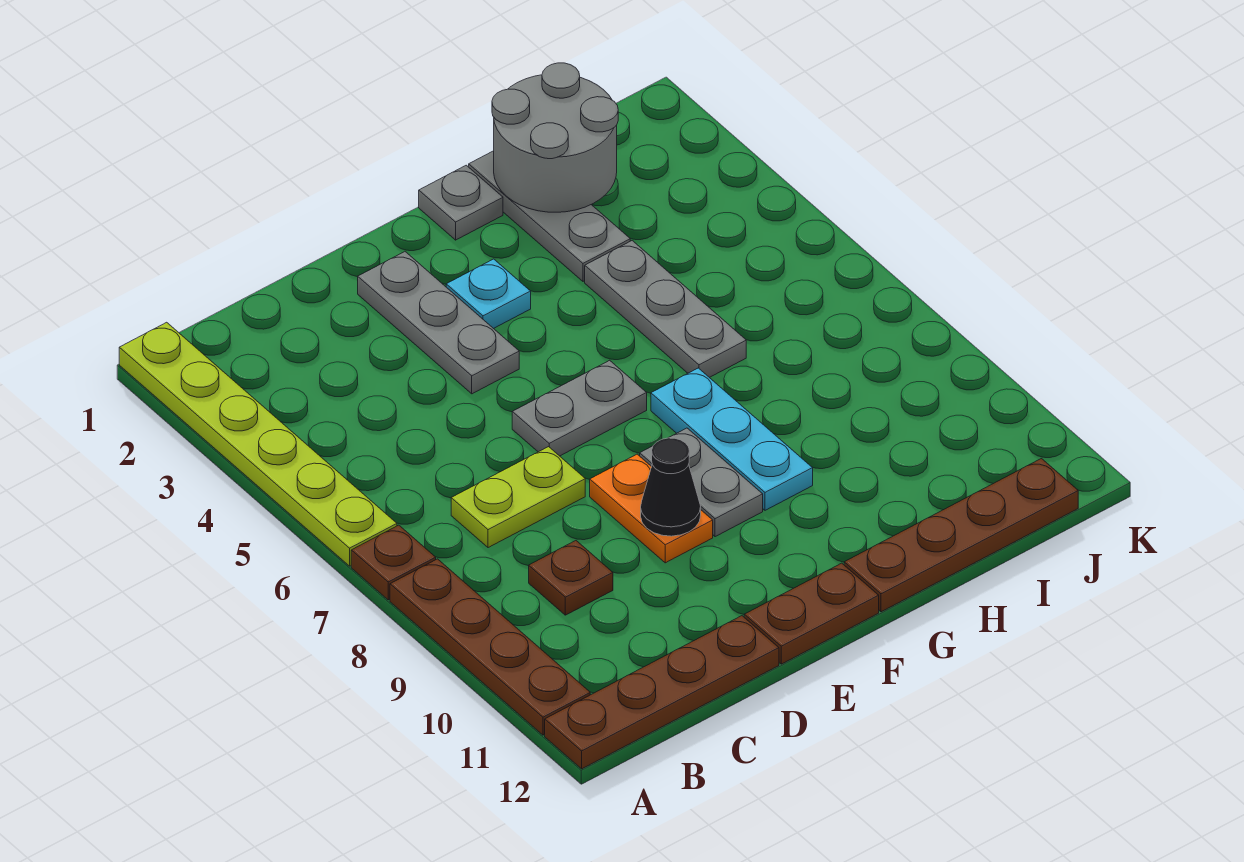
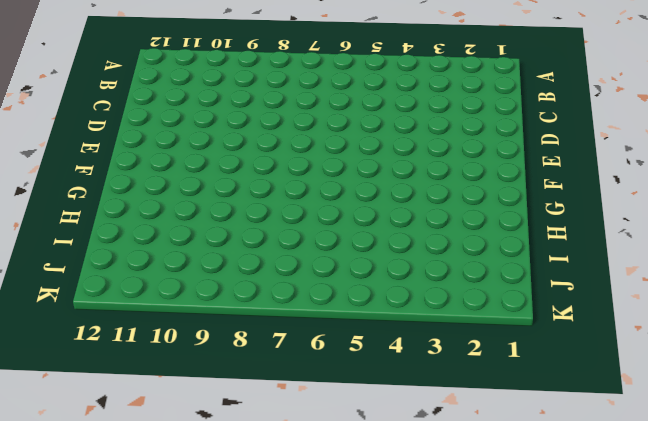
none -> lime 1x6 plate [119,322,397,566]
none -> brown 1x1 plate [351,525,436,600]
none -> brown 1x4 plate [390,559,590,735]

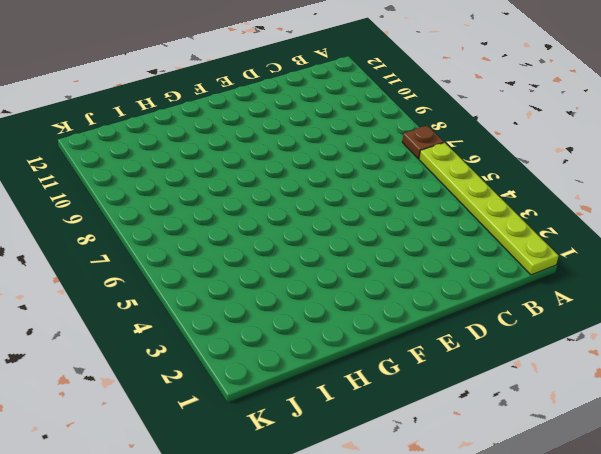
none -> brown 1x4 plate [390,559,590,735]
none -> brown 1x4 plate [545,616,779,769]
none -> lime 1x2 plate [451,447,585,548]

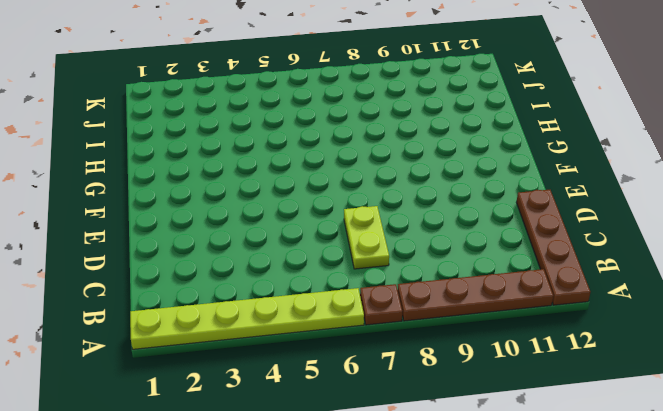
none -> brown 1x1 plate [529,541,613,615]
none -> grey 1x3 plate [358,252,519,394]
none -> grey 1x2 plate [512,360,647,456]

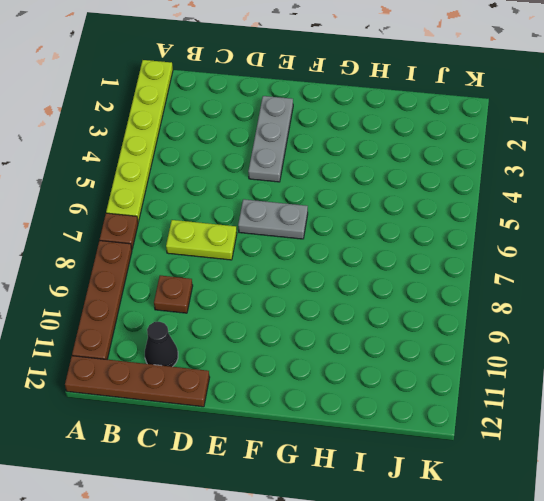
black 1x1 cone [145,322,178,367] -> black 1x1 cone moved to [641,438,701,536]
none -> orange 1x2 plate [590,454,713,563]
none -> brown 1x2 plate [744,563,879,664]
none -> cyan 1x1 plate [446,259,531,329]

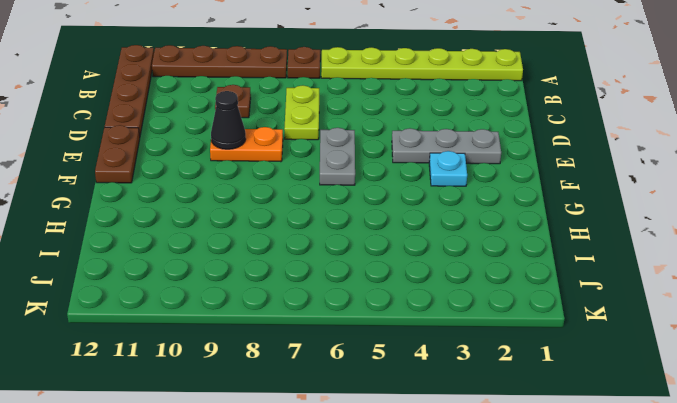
none -> grey 1x2 plate [640,428,763,537]
none -> grey 1x1 plate [419,165,503,240]
none -> cyan 1x3 plate [651,368,813,510]

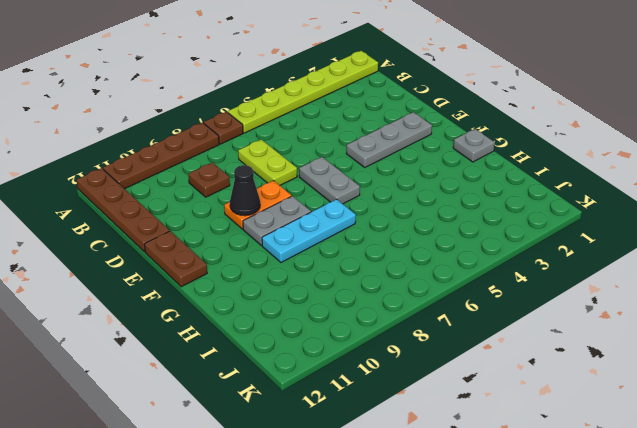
none -> cyan 1x1 plate [446,259,531,329]
none -> brown 1x4 plate [844,459,1078,612]
none -> grey 1x3 plate [469,151,630,281]

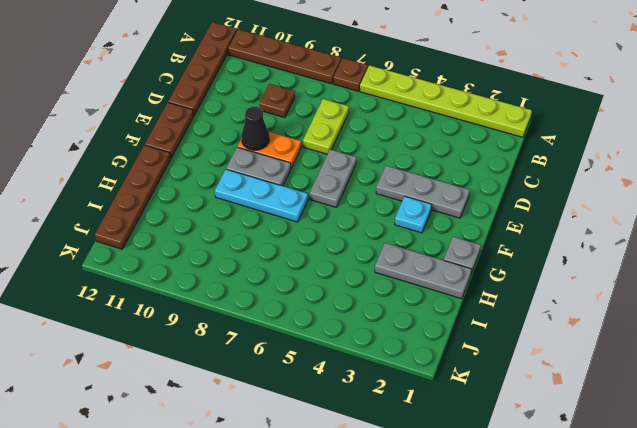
none -> grey 1x3 plate [585,241,746,378]
none -> grey 2x2 round brick [492,63,618,212]

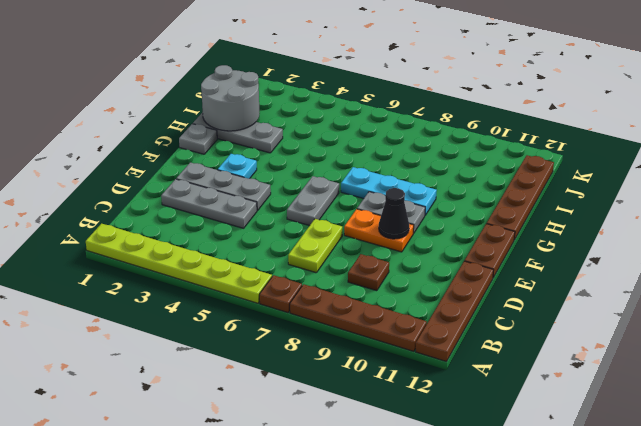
grey 1x3 plate [161,179,257,228] -> grey 1x3 plate moved to [585,241,746,378]

